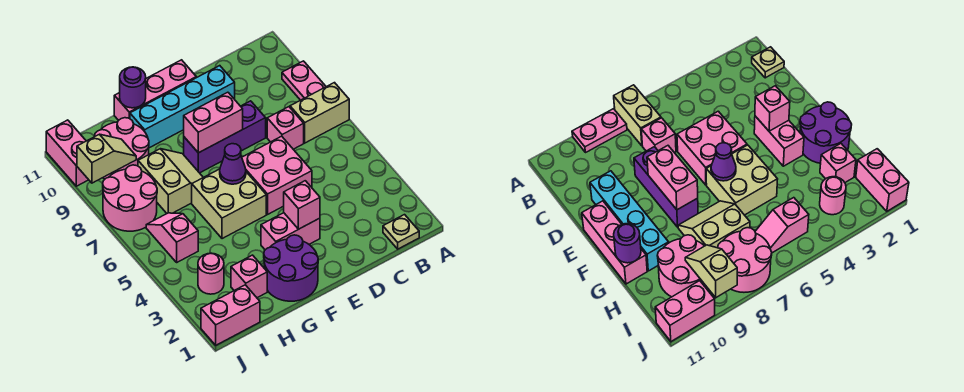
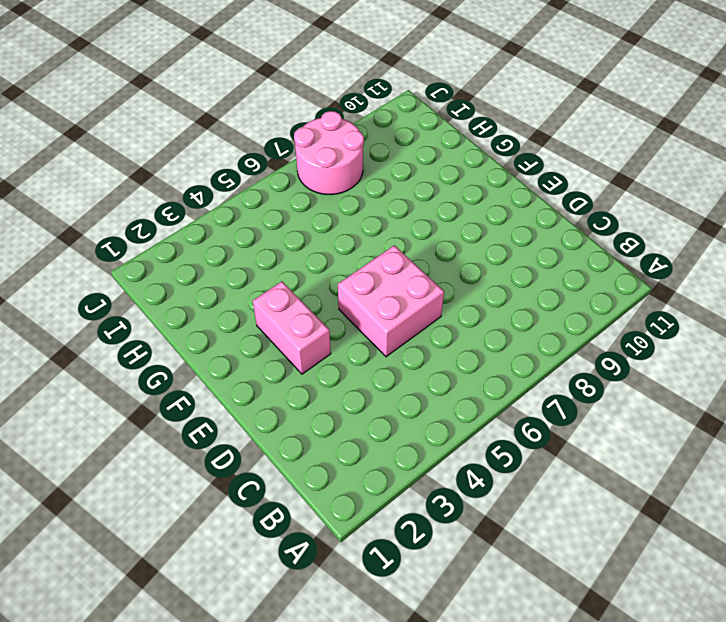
none -> tan 1x2 brick [290,83,349,143]
none -> pink 1x2 plate [282,61,326,100]
none -> tan 1x1 plate [383,215,419,249]

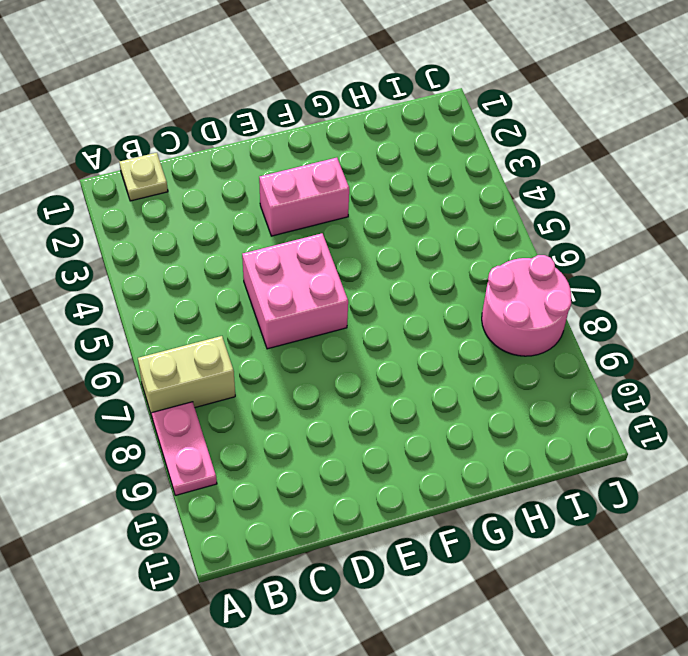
none -> pink 1x1 brick [267,107,304,149]
none -> purple 1x3 brick [184,101,266,173]
none -> cyan 1x4 brick [130,66,235,148]

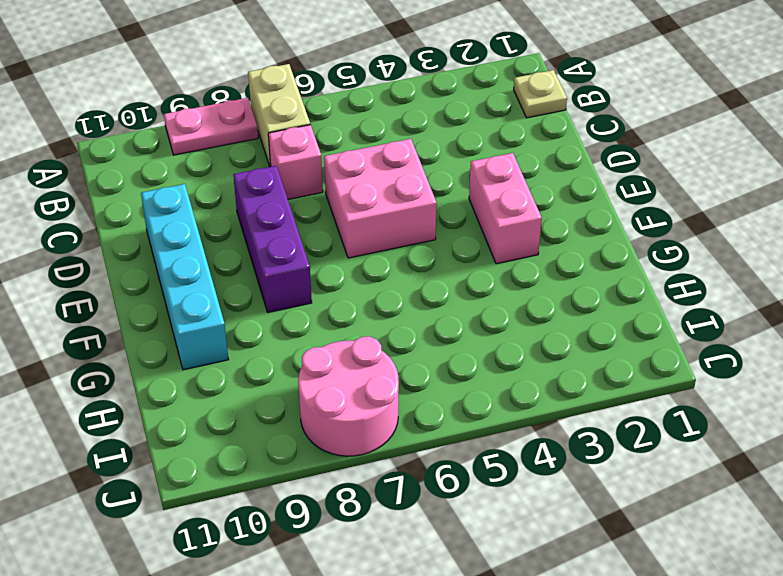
none -> pink 1x3 brick [114,60,196,120]
none -> purple 2x2 round brick [264,235,318,301]
none -> tan 2x2 brick [192,169,266,239]

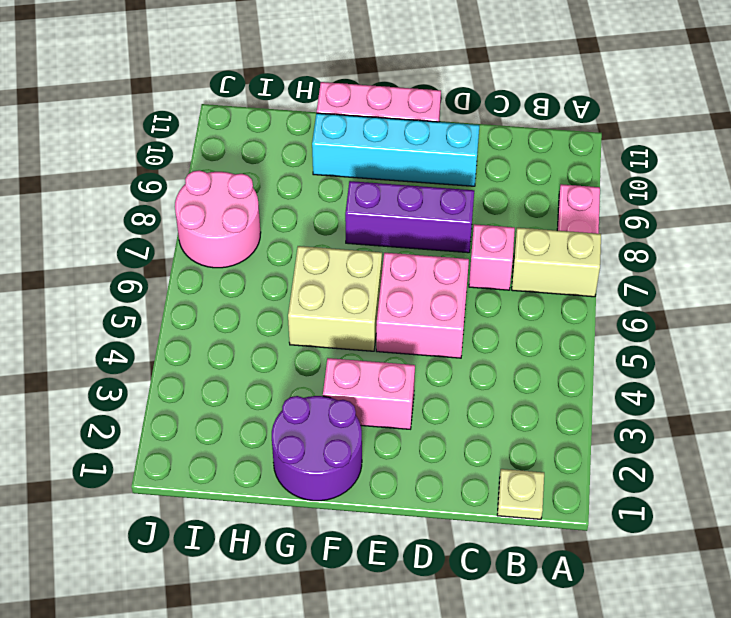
none -> tan 2x2 slope [138,149,203,213]
none -> pink 1x1 brick [231,255,267,298]
none -> pink 2x2 round brick [94,118,149,179]

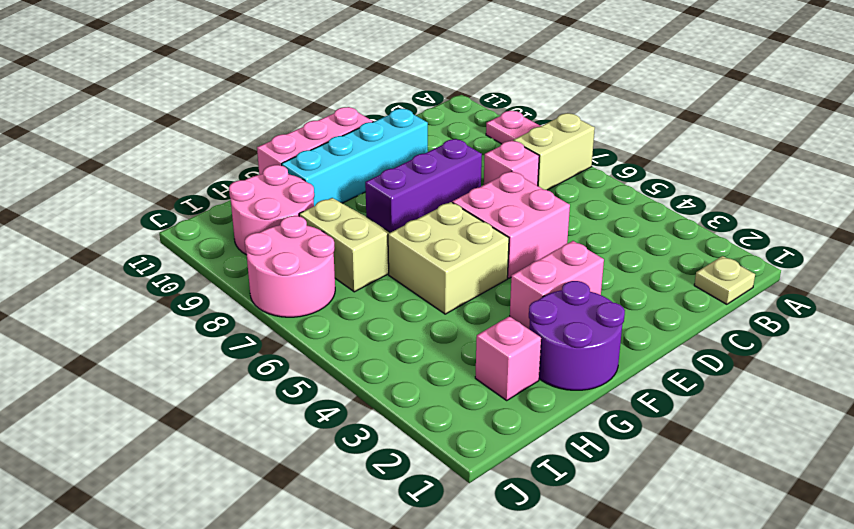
none -> pink 1x2 brick [201,285,260,345]
none -> pink 1x1 round brick [198,253,224,294]
none -> pink 1x2 slope [146,213,198,262]

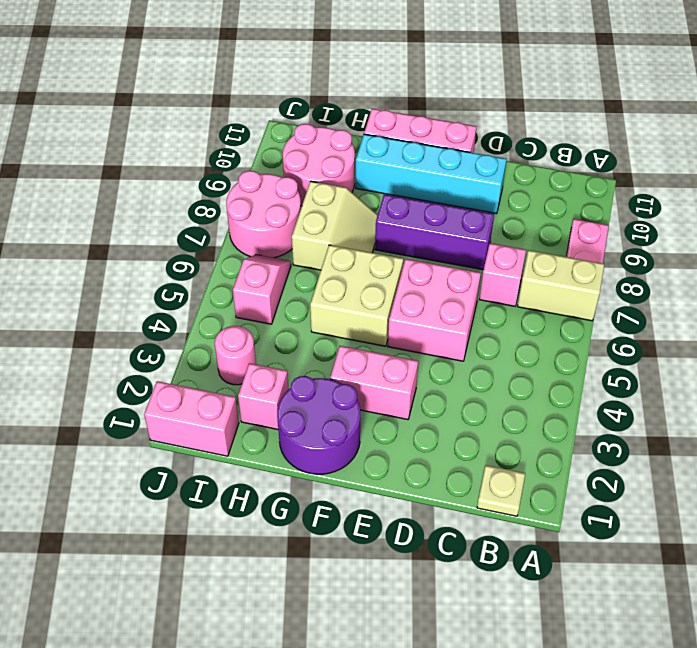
none -> pink 1x2 brick [46,120,88,186]
none -> pink 1x1 brick [284,181,320,229]
none -> pink 1x2 brick [184,92,243,153]

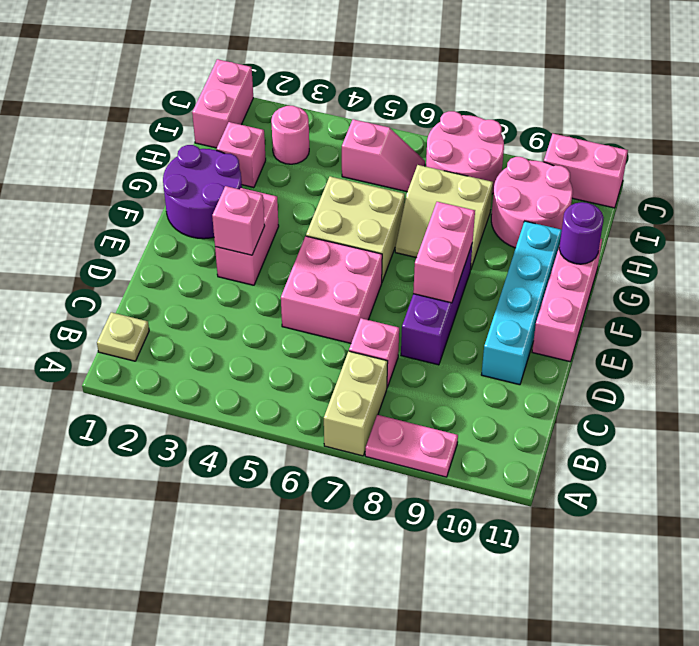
none -> purple 1x1 cone [220,144,246,184]
none -> tan 1x2 slope [77,134,136,183]

